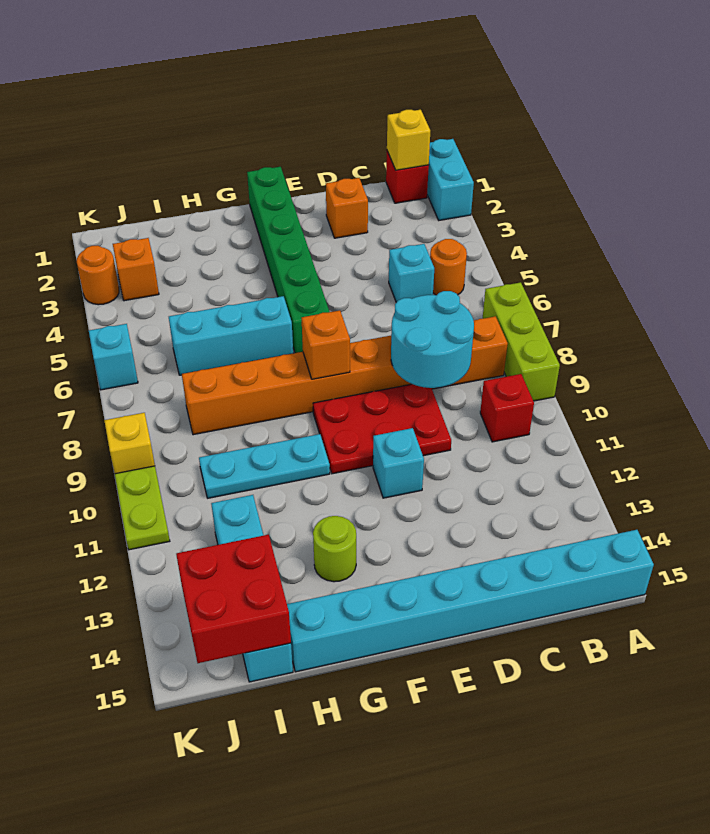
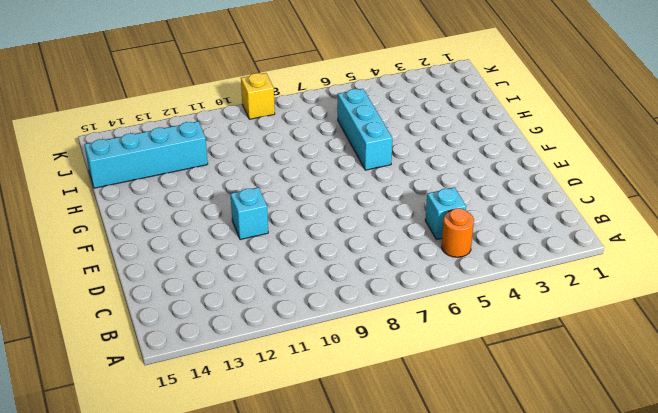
none -> cyan 1x2 brick [427,139,474,220]
none -> lime 1x3 brick [482,282,560,401]
none -> cyan 1x8 brick [287,530,654,672]

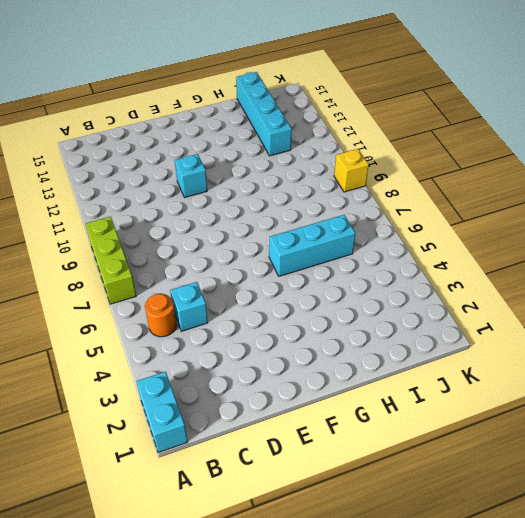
none -> cyan 1x8 brick [287,530,654,672]
none -> red 1x1 brick [386,151,429,203]
none -> orange 1x8 brick [182,316,508,435]

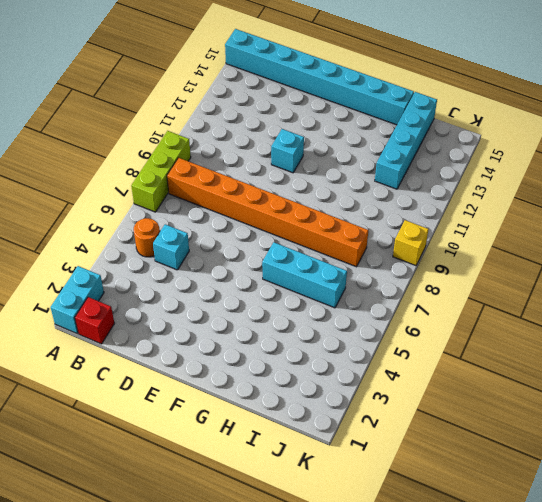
none -> red 1x1 brick [480,374,534,442]
none -> orange 1x1 brick [326,178,368,238]
none -> red 2x3 plate [313,384,451,474]

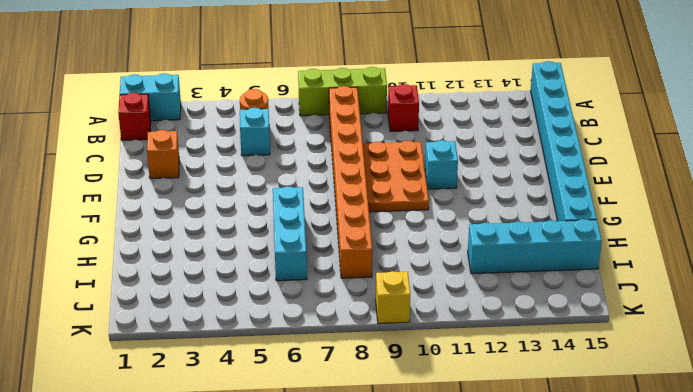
orange 2x3 plate [363,141,429,212] -> red 2x3 plate [313,384,451,474]
none -> green 1x6 brick [247,167,330,353]
none -> cyan 1x3 plate [199,434,330,498]
none -> lime 1x1 round brick [313,516,356,582]

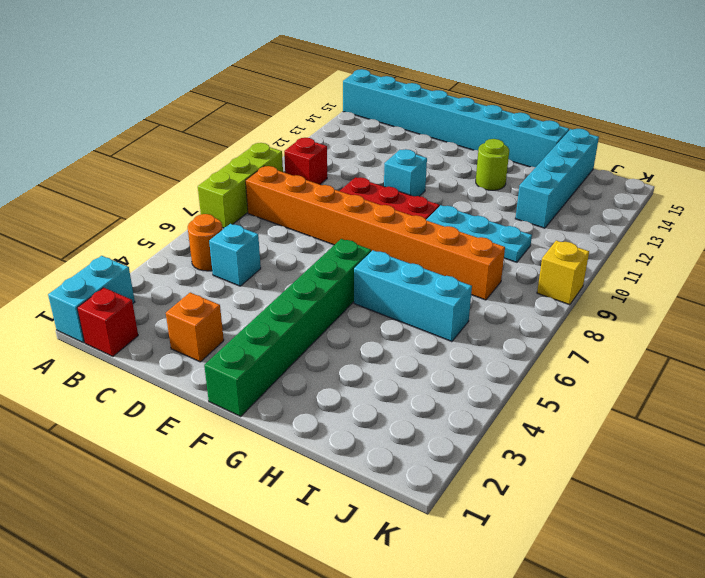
none -> orange 1x1 brick [113,238,159,301]
none -> orange 1x1 round brick [77,246,119,305]
none -> cyan 1x1 brick [89,324,138,390]

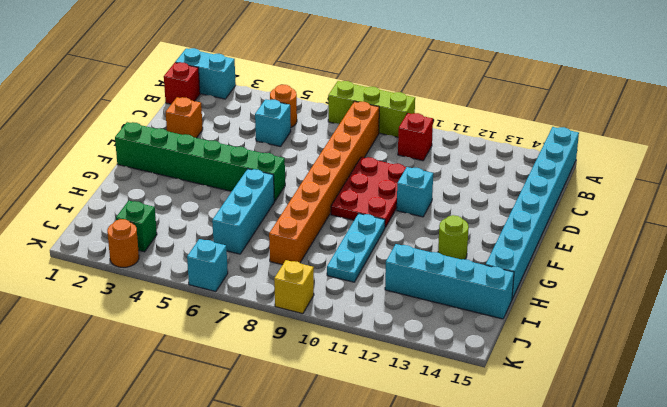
green 1x1 brick [116,201,157,252] -> orange 1x1 brick [113,238,159,301]
none -> lime 1x2 plate [115,466,170,550]
none -> yellow 1x1 brick [387,110,430,170]
none -> cyan 2x2 round brick [391,291,474,388]

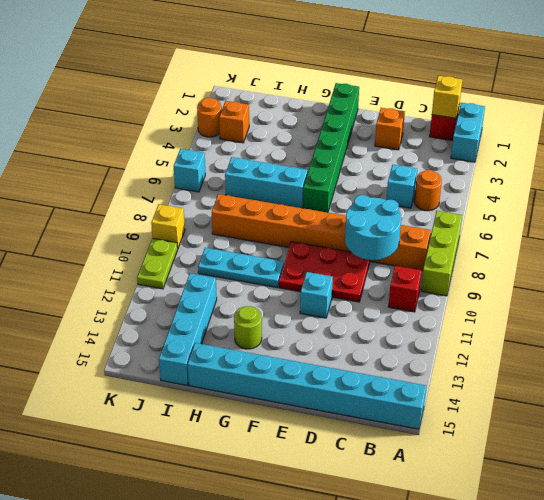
none -> orange 1x1 brick [302,310,350,379]
none -> red 2x2 brick [176,535,291,663]

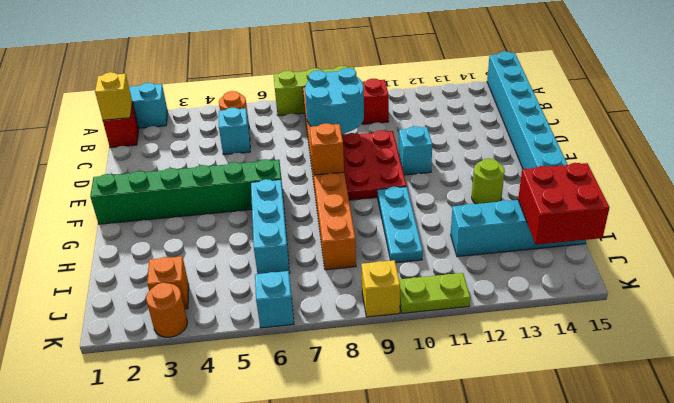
none -> orange 1x1 brick [326,178,368,238]

